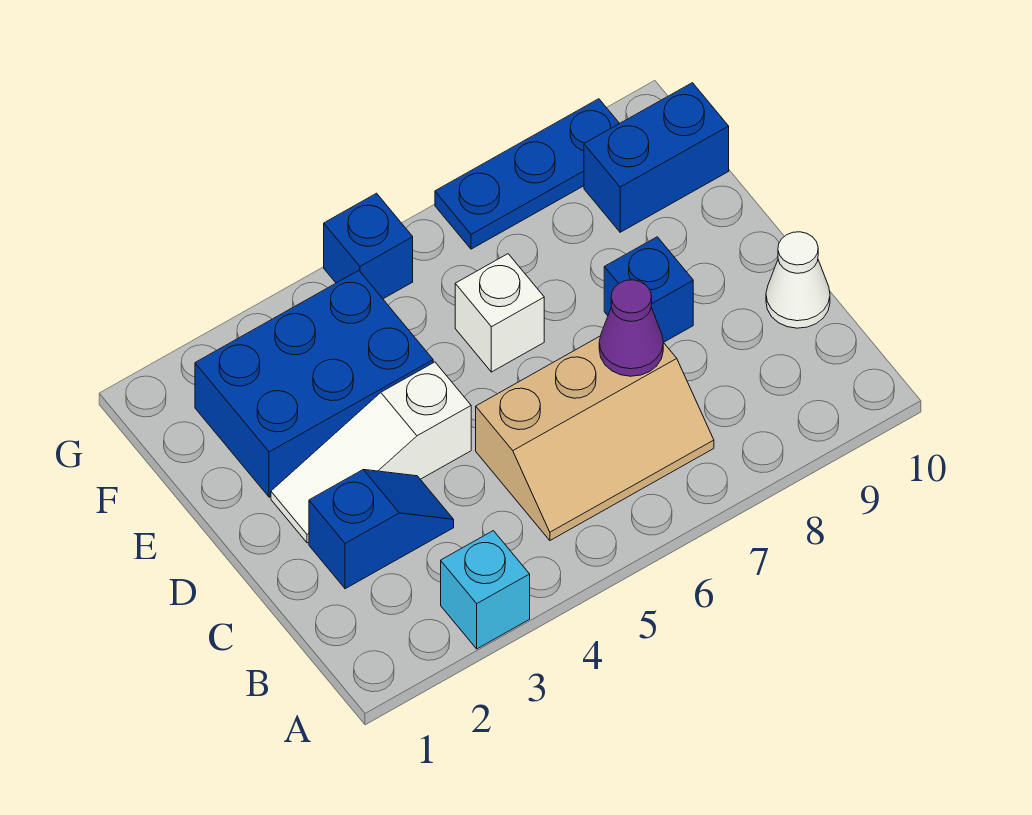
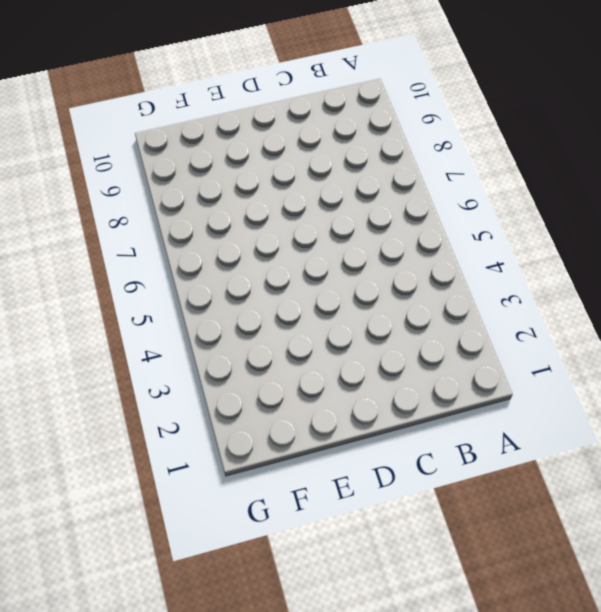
none -> cyan 1x1 brick [441,531,530,649]
none -> tan 2x3 slope [476,336,714,540]
none -> blue 1x2 slope [309,470,454,589]

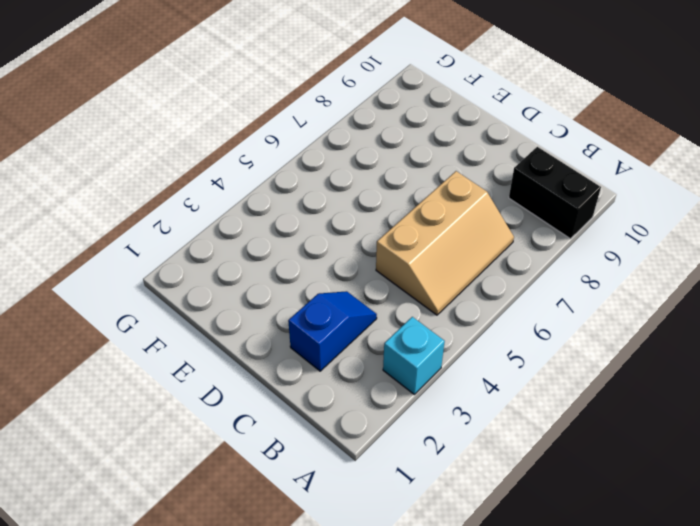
black 1x2 brick [509,147,601,239] -> none
none -> white 1x1 cone [766,232,830,328]
none -> white 1x3 slope [271,362,471,543]
none -> blue 1x1 brick [604,237,693,342]

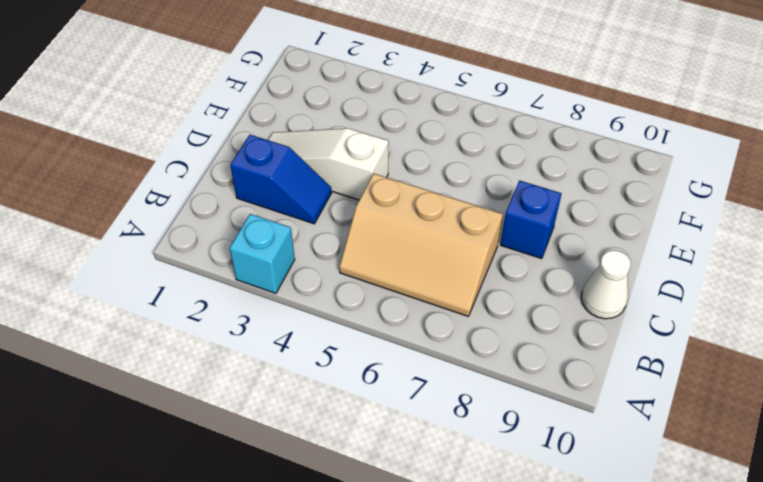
none -> blue 2x3 brick [195,271,433,497]
none -> white 1x1 brick [455,254,544,372]
none -> blue 1x2 brick [584,83,729,232]

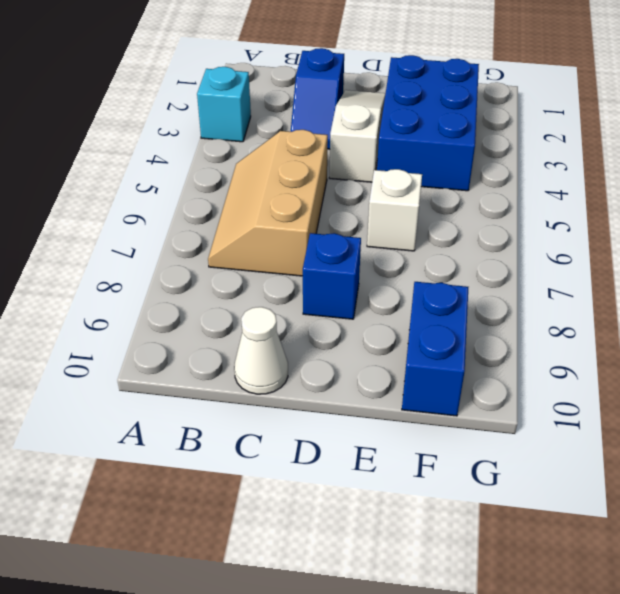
none -> blue 1x1 brick [324,193,413,299]
none -> blue 1x3 plate [435,99,620,249]
none -> purple 1x1 cone [599,280,663,376]

